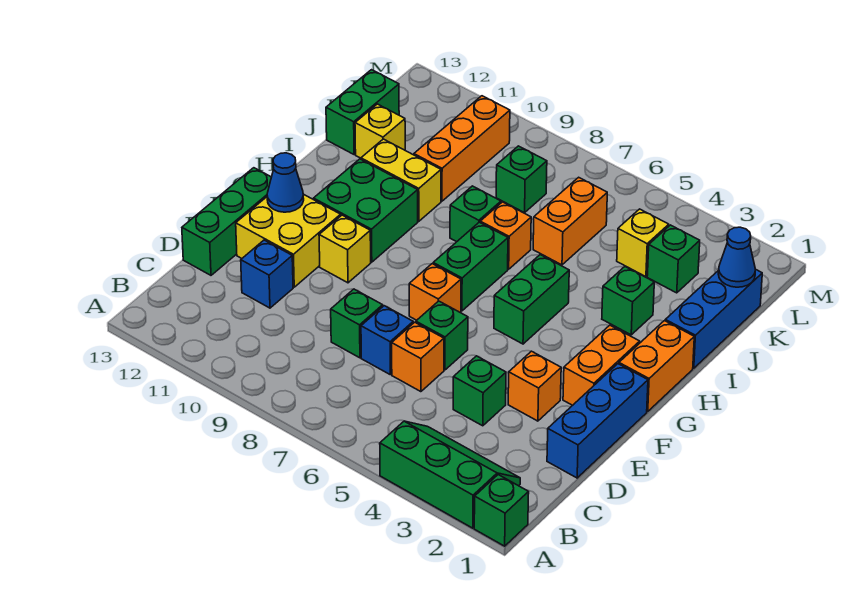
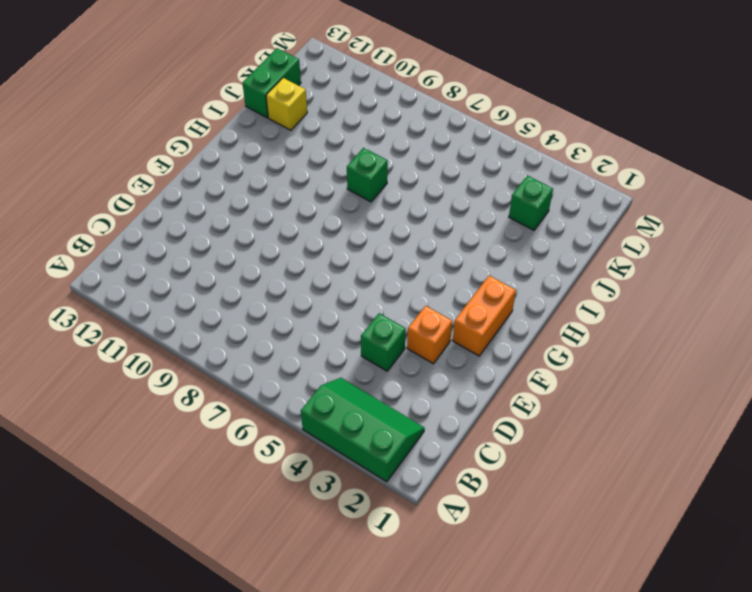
none -> green 1x1 brick [474,475,529,546]
none -> blue 1x3 brick [547,364,648,478]
none -> orange 1x1 brick [392,322,444,392]
none -> blue 1x1 brick [361,306,413,375]

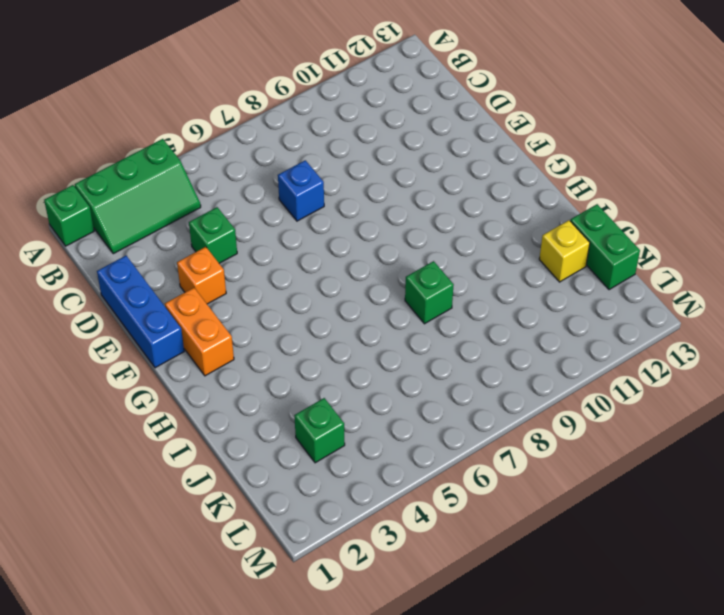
none -> orange 1x1 brick [392,322,444,392]
none -> green 1x1 brick [331,289,383,358]
none -> blue 1x1 brick [241,240,293,308]
none -> green 1x3 brick [182,168,271,275]

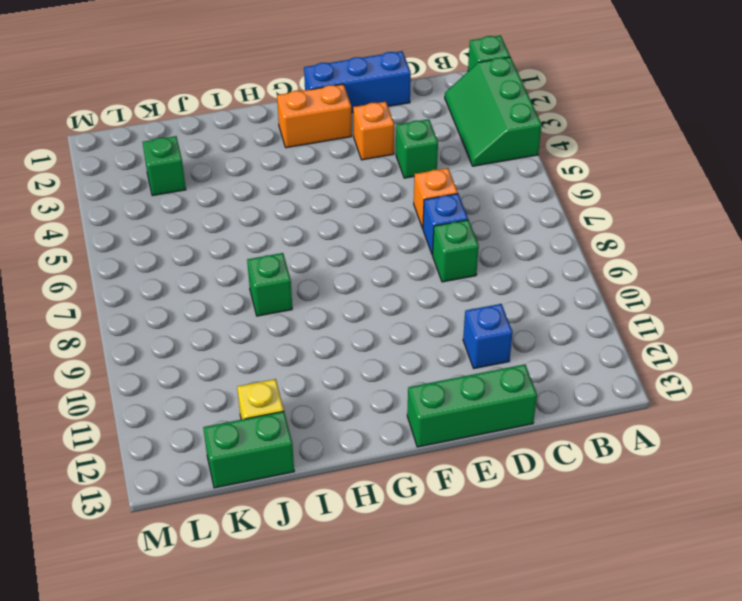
none -> green 1x1 brick [416,301,468,370]
none -> yellow 2x2 brick [236,194,341,287]
none -> orange 1x1 brick [409,264,461,320]
none -> yellow 1x1 brick [319,215,371,283]

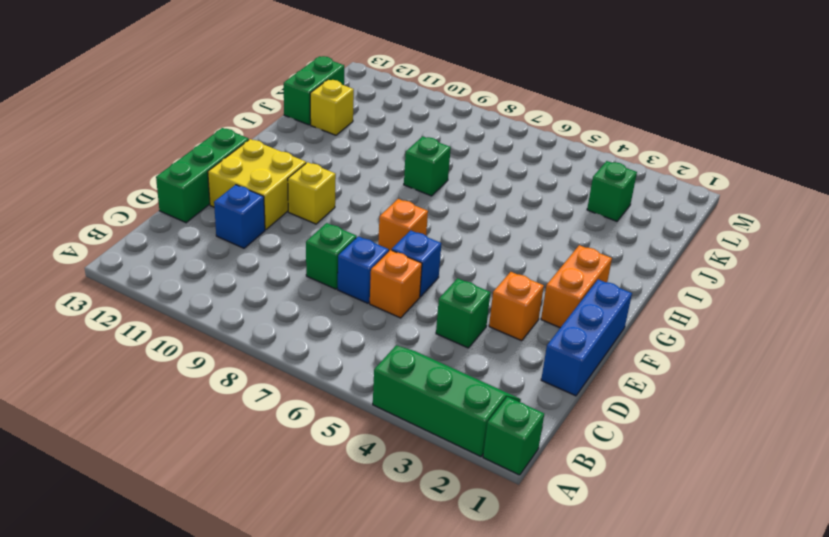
blue 1x1 brick [392,230,442,297] -> green 1x1 brick [416,301,468,370]
none -> orange 1x2 brick [619,321,694,411]
none -> green 1x2 brick [494,255,569,344]
none -> green 1x2 brick [433,222,508,311]
none -> green 2x2 brick [314,159,418,262]

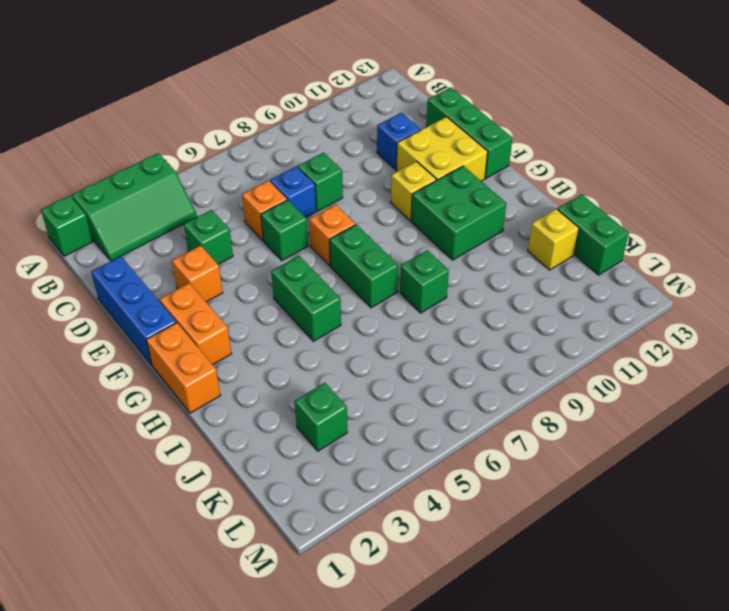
none -> blue 1x3 brick [665,270,762,368]
none -> green 1x1 brick [602,267,654,335]
none -> orange 1x1 brick [480,202,531,269]
none -> yellow 1x2 brick [361,139,441,221]

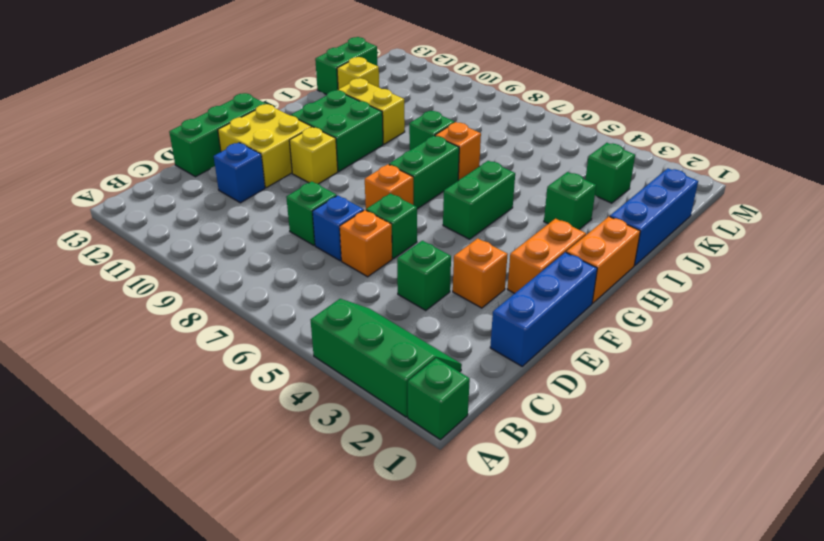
none -> orange 1x2 brick [533,177,607,265]
none -> orange 1x3 brick [414,96,510,201]
none -> yellow 1x1 brick [617,209,669,277]
none -> green 1x1 brick [496,146,547,213]

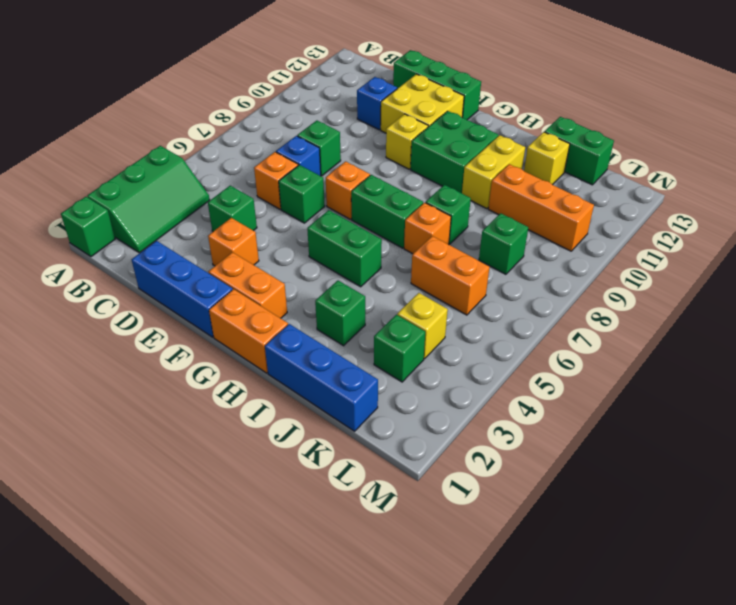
none -> blue 1x1 cone [267,153,304,212]
none -> blue 1x1 cone [718,227,756,287]

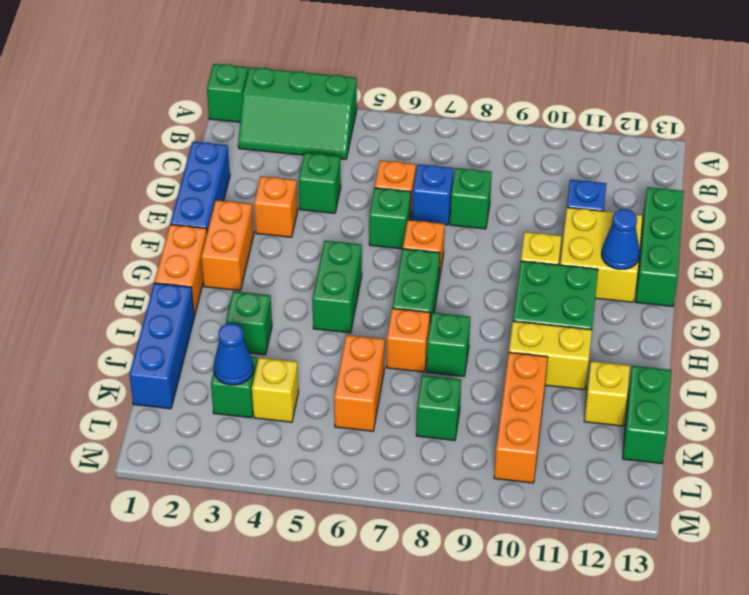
blue 1x1 cone [214,323,253,385] -> blue 1x1 cone moved to [718,227,756,287]

